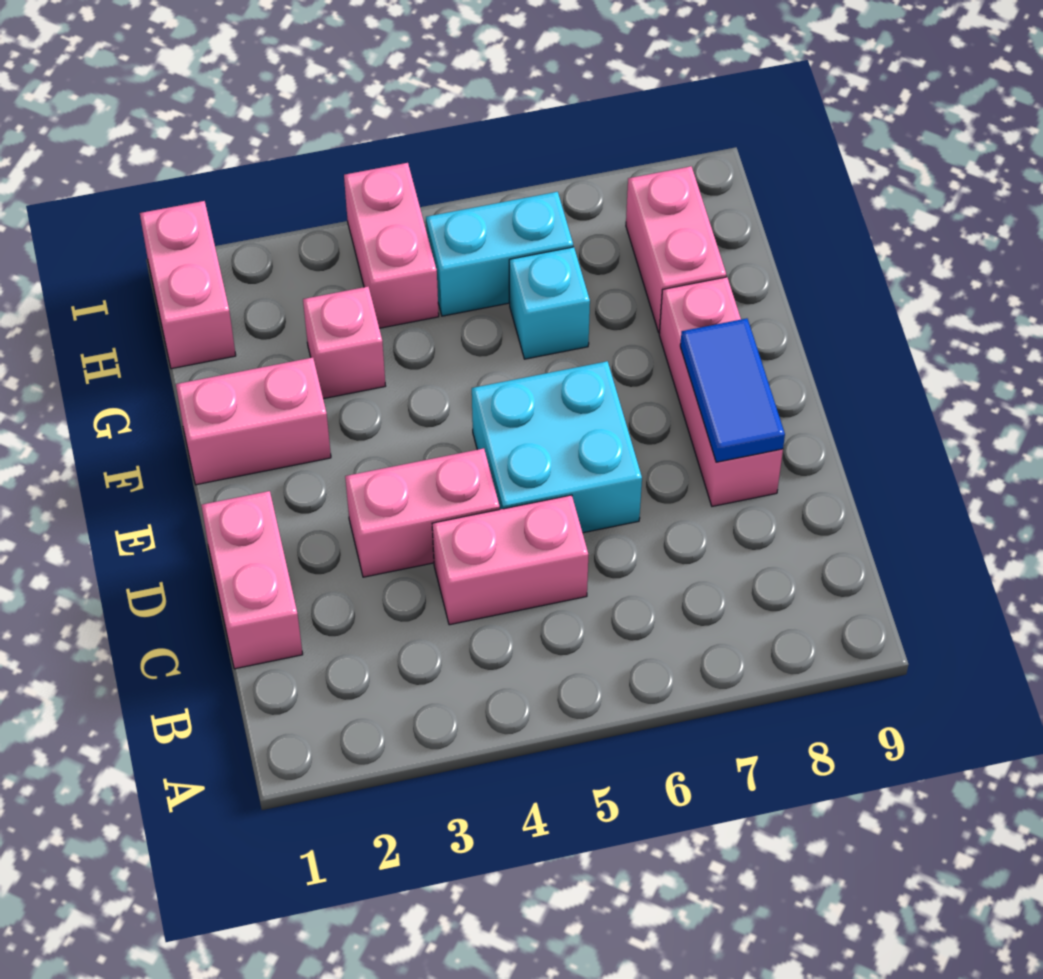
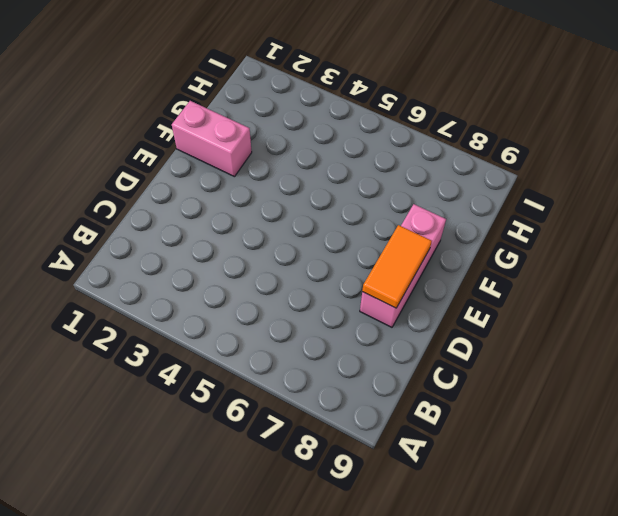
orange 1x2 tile [362,225,432,308] -> blue 1x2 tile [680,318,785,462]
none -> pink 1x2 brick [201,491,303,669]
none -> pink 1x2 brick [432,495,588,625]
none -> pink 1x2 brick [345,448,500,577]

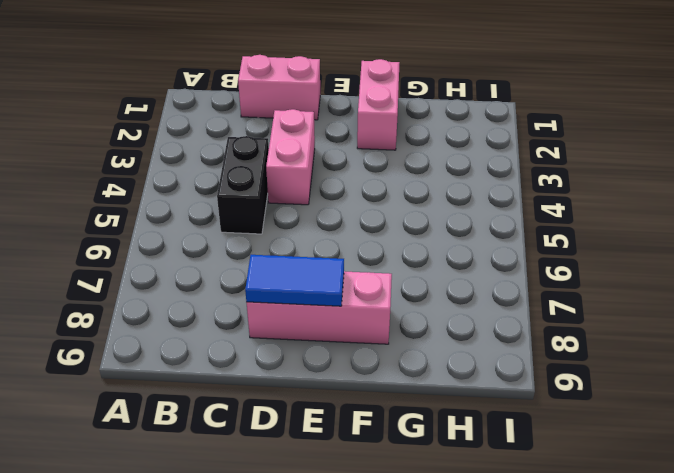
black 1x2 brick [217,136,269,234] -> pink 1x2 brick [432,495,588,625]
none -> cyan 2x2 brick [472,361,642,533]
none -> pink 1x1 brick [303,287,386,399]
none -> cyan 1x1 brick [509,247,590,359]

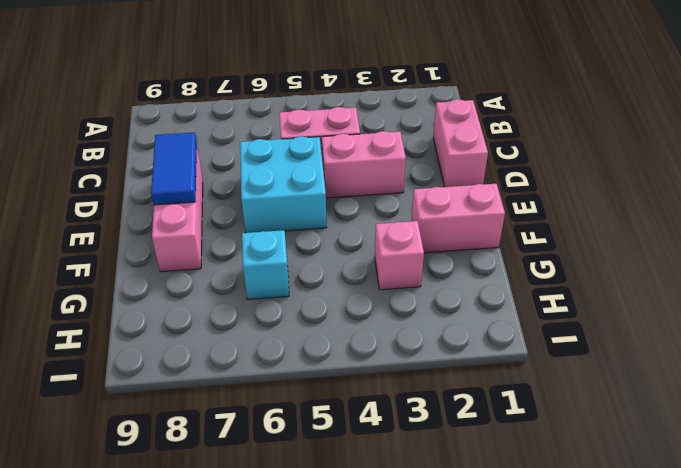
none -> pink 1x2 brick [626,166,726,333]
none -> pink 1x2 brick [140,201,236,369]
none -> pink 1x2 brick [344,163,439,328]

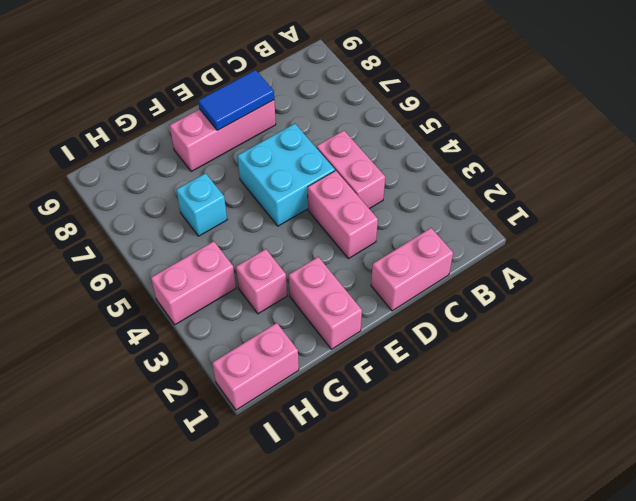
none -> pink 1x2 brick [626,166,726,333]
none -> cyan 1x2 brick [426,192,573,316]

